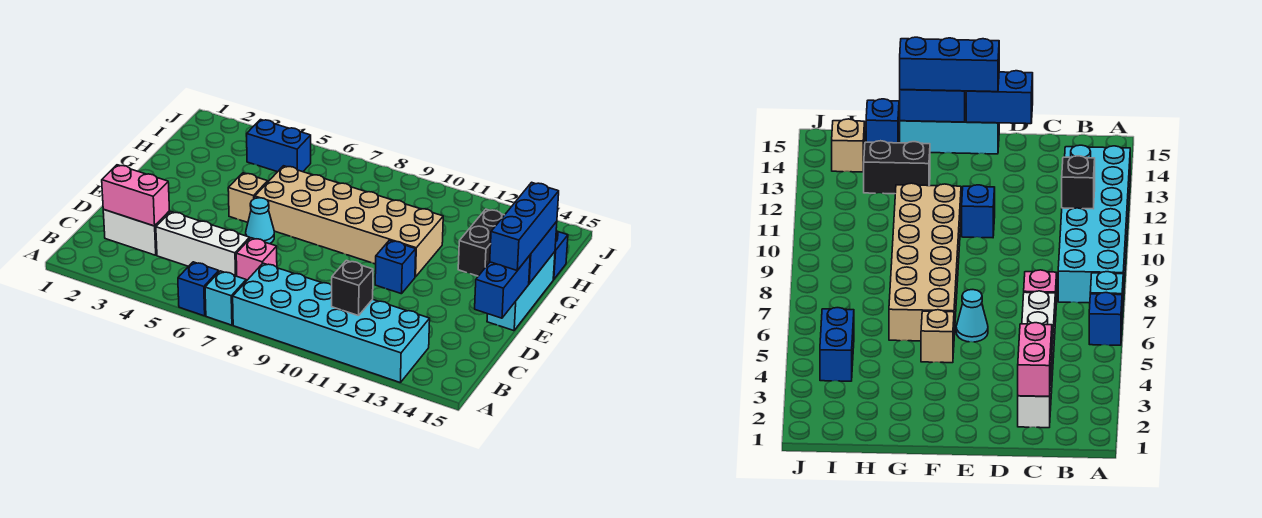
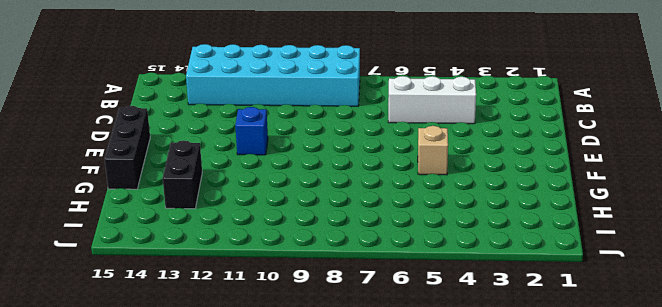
black 1x3 brick [104,106,150,189] -> cyan 1x3 brick [487,252,555,331]
none -> blue 1x1 brick [178,262,219,316]
none -> cyan 1x1 brick [205,271,246,325]
none -> white 1x2 brick [103,210,170,255]

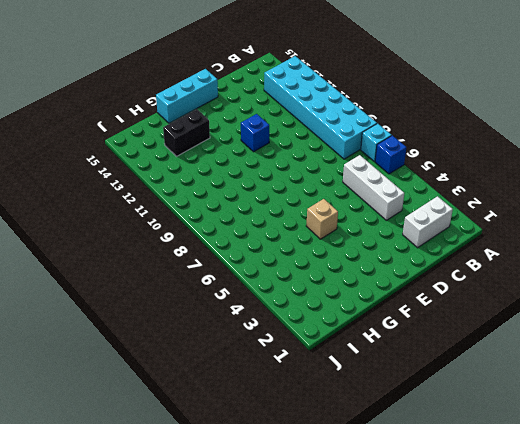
white 1x2 brick [403,196,453,248] -> white 1x2 brick turned to [103,210,170,255]
none -> pink 1x1 brick [236,238,277,281]
none -> cyan 1x1 cone [246,198,274,244]
none -> tan 2x6 brick [255,166,443,277]

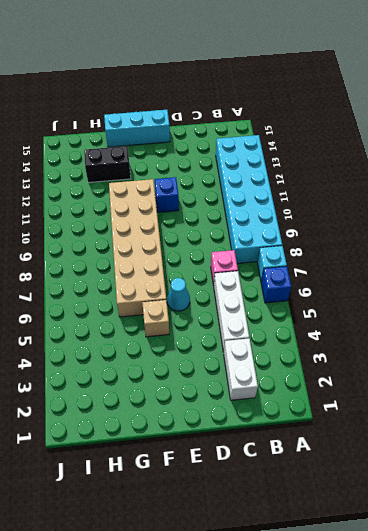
none -> blue 1x1 brick [553,231,568,280]
none -> blue 1x2 brick [247,120,311,172]
none -> tan 1x1 brick [832,119,865,172]

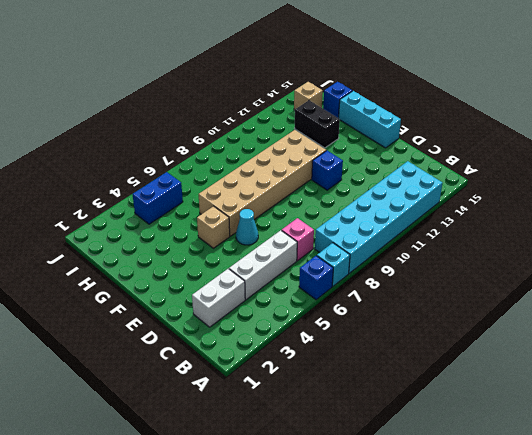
none -> black 1x1 brick [332,260,373,316]
none -> pink 1x2 brick [102,165,170,226]
none -> blue 1x2 brick [475,255,530,318]

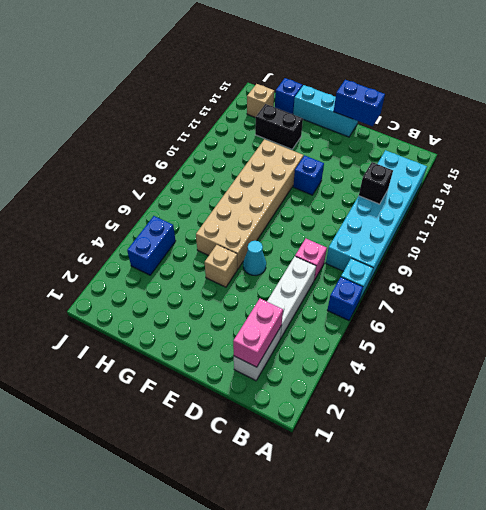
none -> blue 1x2 brick [529,222,557,283]
none -> blue 1x3 brick [490,182,559,270]

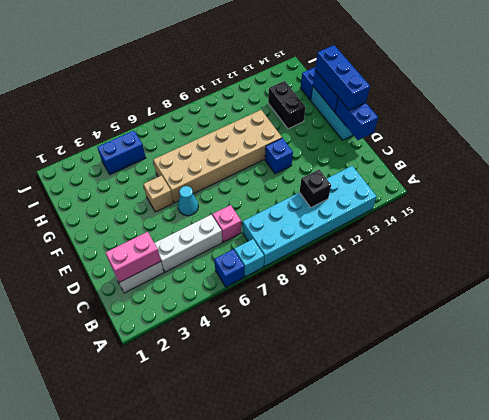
none -> tan 1x1 brick [832,119,865,172]

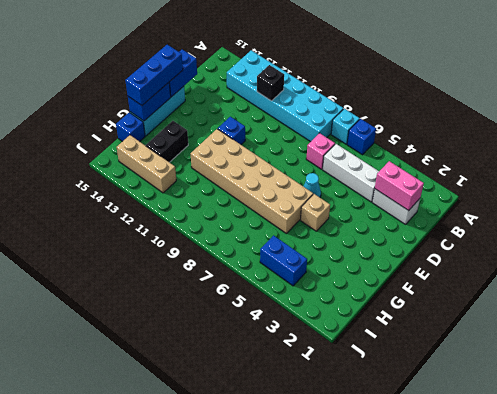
tan 1x3 brick [117,135,176,193] -> tan 1x1 brick [832,119,865,172]

